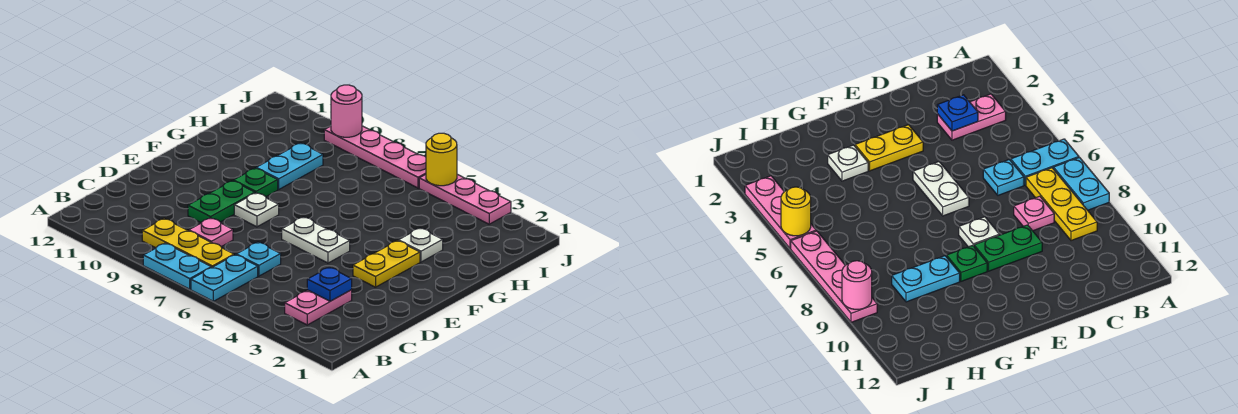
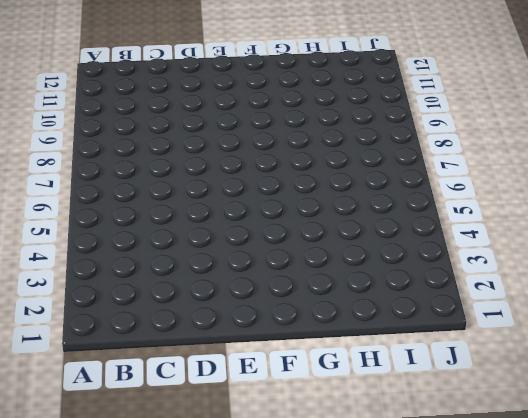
none -> cyan 1x2 plate [191,255,258,301]
none -> cyan 1x2 plate [143,243,211,289]
none -> pink 1x2 plate [285,290,352,325]

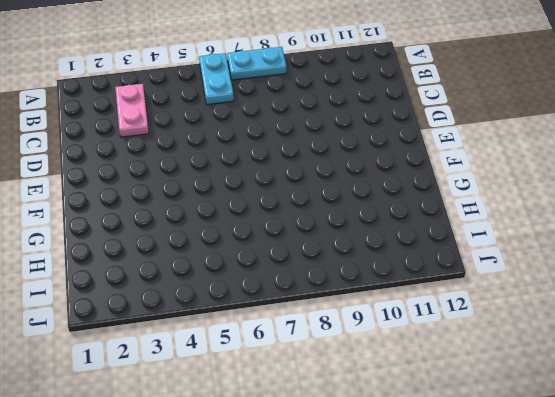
none -> yellow 1x3 plate [142,219,234,268]
none -> cyan 1x1 plate [236,242,281,276]
none -> pink 1x1 plate [189,218,233,247]

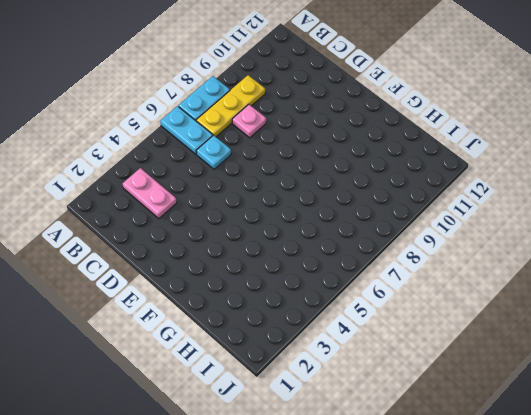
none -> green 1x2 plate [188,181,255,222]
none -> yellow 1x2 plate [353,241,420,287]
none -> white 1x2 plate [282,217,350,263]

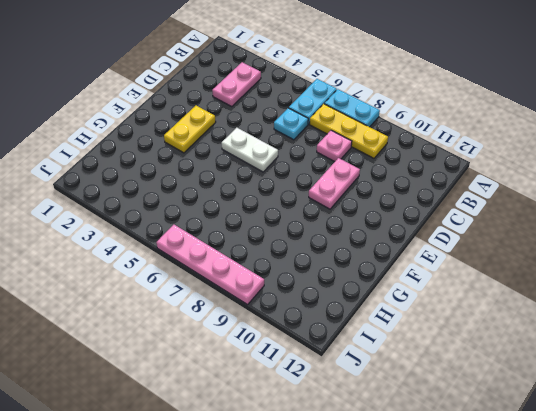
pink 1x2 plate [309,158,360,209] -> green 1x2 plate [188,181,255,222]
none -> white 1x1 plate [234,193,279,227]
none -> green 1x1 plate [233,168,278,197]
none -> white 1x1 plate [398,228,443,262]

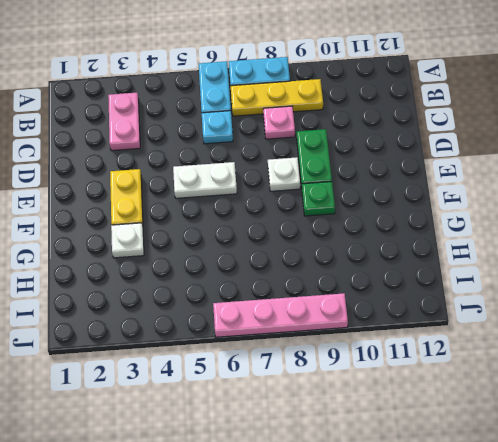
none -> cyan 1x2 plate [256,143,323,189]
none -> pink 1x3 plate [419,174,511,224]
none -> blue 1x1 plate [307,267,352,301]

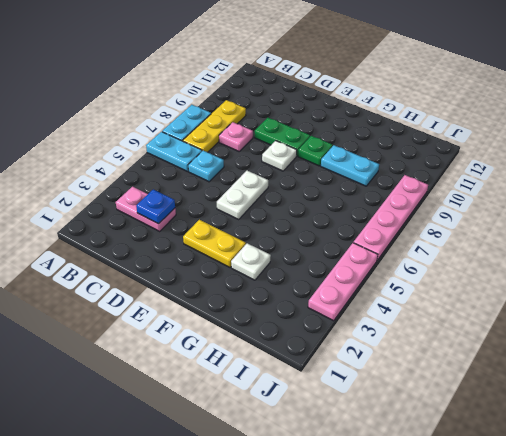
none -> yellow 1x1 round brick [426,133,457,186]
none -> pink 1x1 round brick [331,85,362,137]

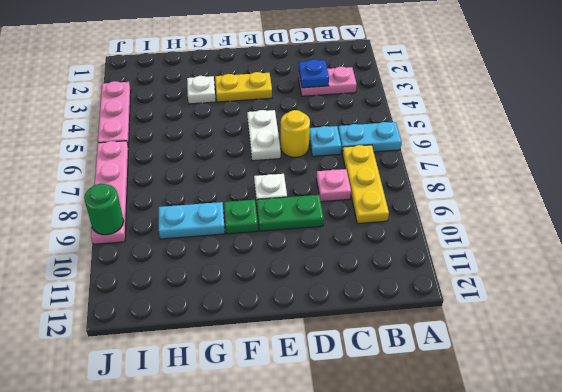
yellow 1x1 round brick [281,110,310,158] -> yellow 1x1 round brick moved to [426,133,457,186]
green 1x1 round brick [84,184,124,235] -> pink 1x1 round brick [331,85,362,137]
none -> cyan 1x2 plate [143,243,211,289]

